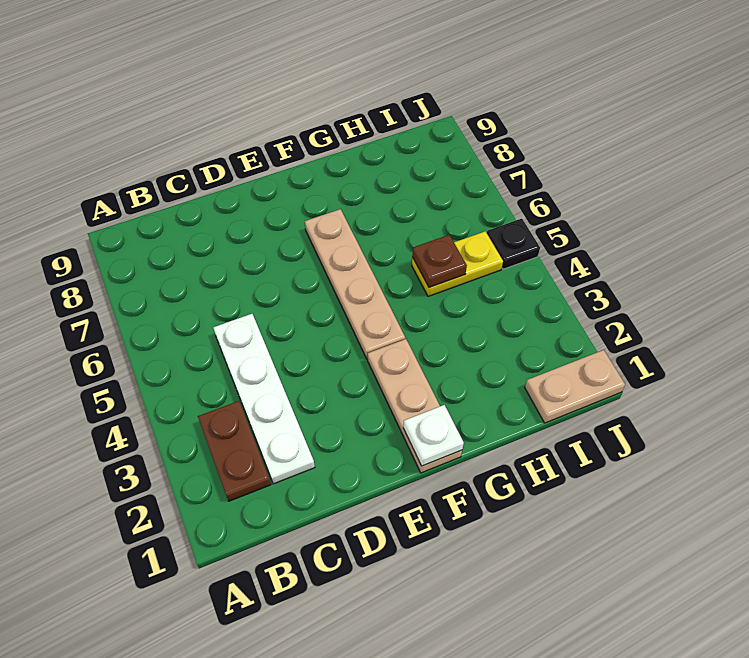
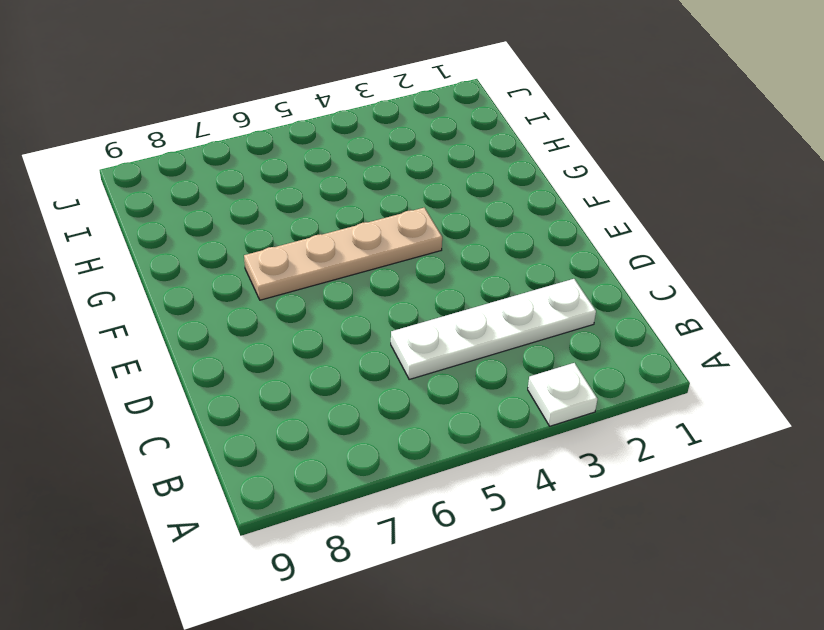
white 1x1 plate [528,363,597,426] -> white 1x1 plate moved to [403,405,464,466]
none -> brown 1x2 plate [198,401,271,501]
none -> tan 1x3 plate [368,339,462,473]

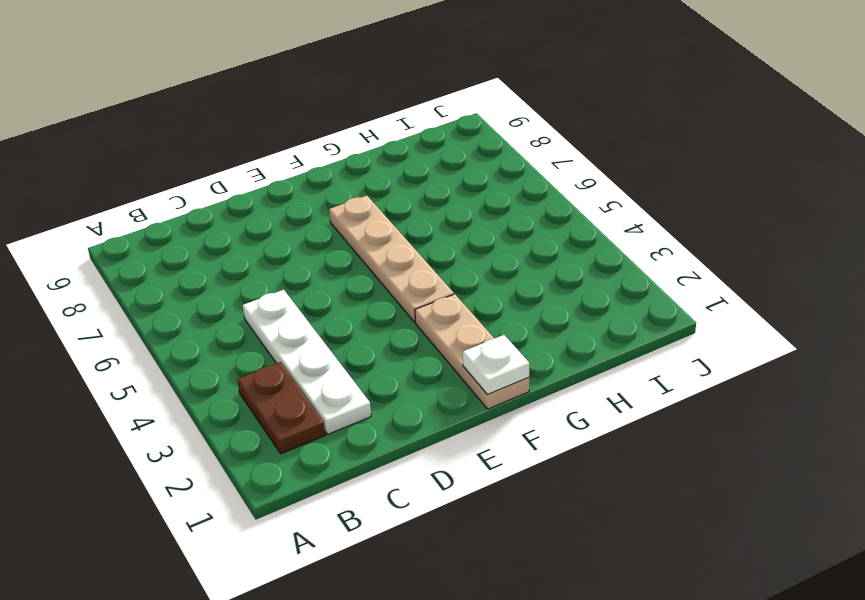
none -> yellow 1x2 plate [412,231,503,296]
none -> tan 1x2 plate [525,350,625,423]

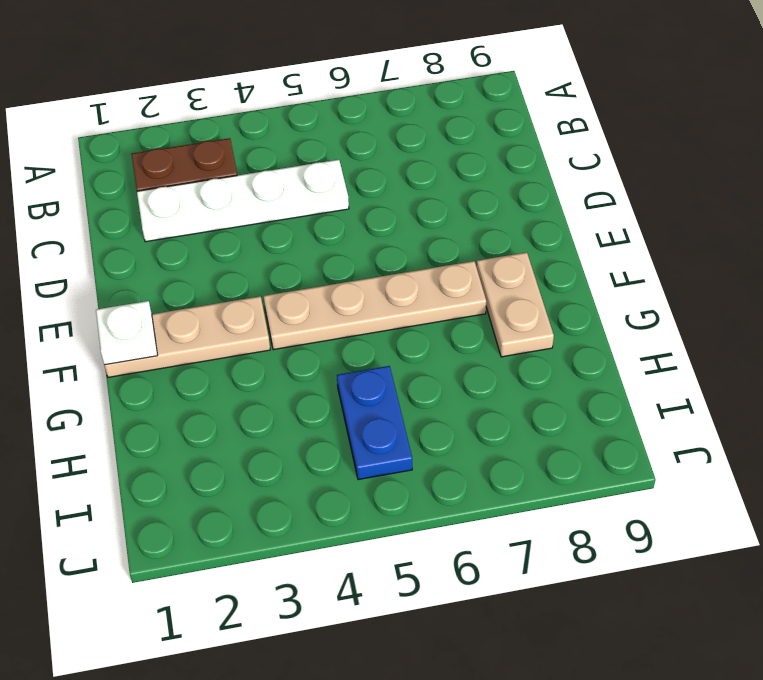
tan 1x2 plate [477,252,554,357] -> tan 1x2 plate moved to [525,350,625,423]
blue 1x2 plate [337,366,412,480] -> yellow 1x2 plate [412,231,503,296]
none -> black 1x1 plate [487,219,540,269]
none -> brown 1x1 plate [412,235,467,288]

